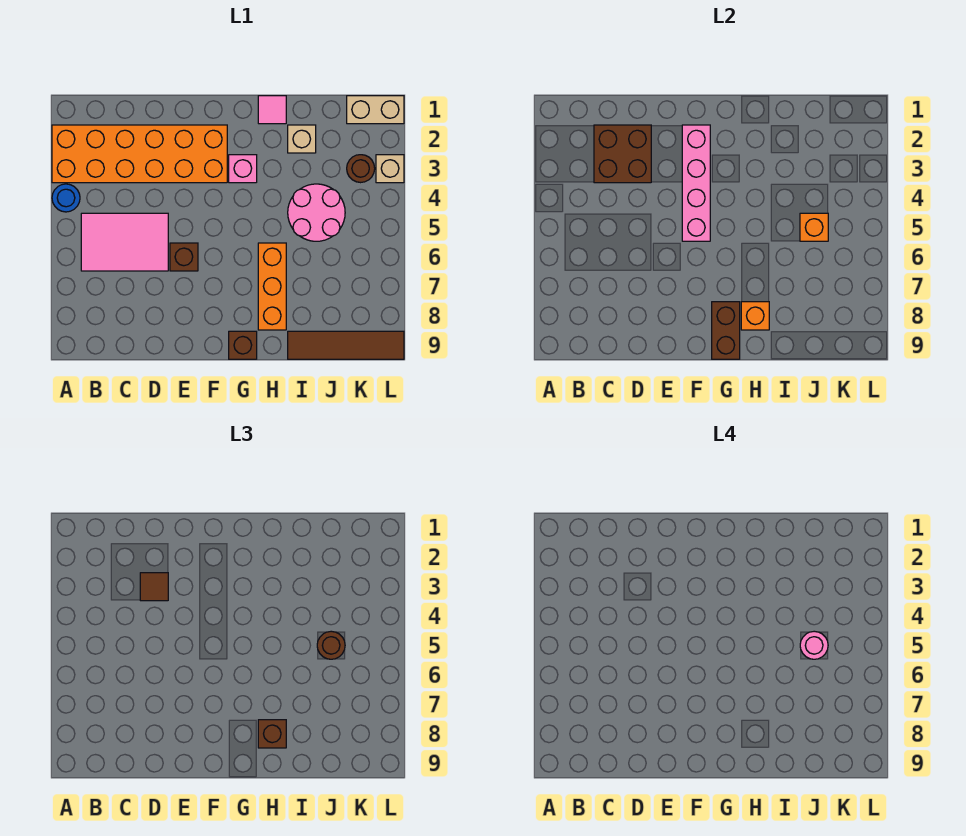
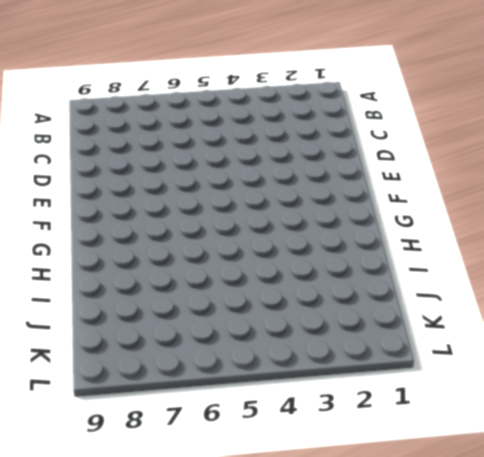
none -> orange 2x6 brick [52,125,227,183]
none -> blue 1x1 round brick [52,184,80,212]
none -> pink 2x3 tile [81,213,168,271]

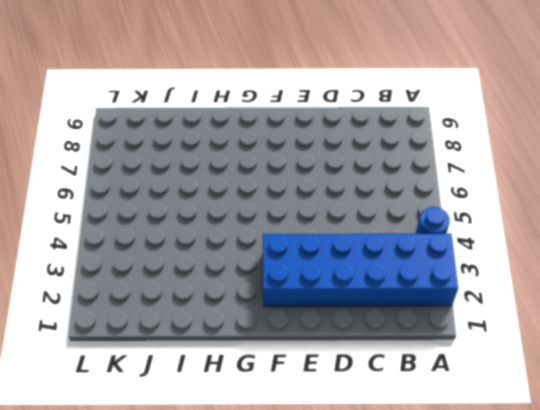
blue 2x6 brick [263,234,458,307] -> orange 2x6 brick [52,125,227,183]
none -> pink 2x3 tile [81,213,168,271]
none -> brown 1x1 brick [170,243,198,271]
none -> pink 1x1 brick [229,155,257,183]

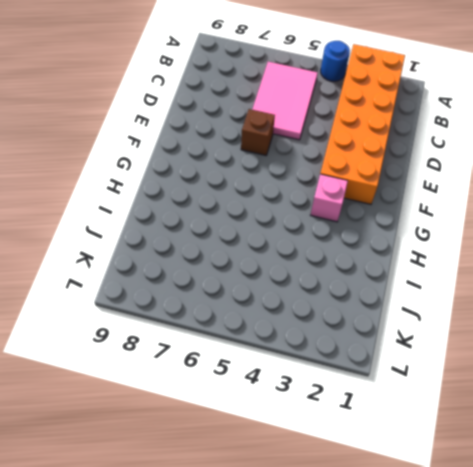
none -> brown 1x1 brick [229,331,257,359]
none -> pink 1x1 tile [258,96,286,124]
none -> orange 1x3 brick [258,243,286,330]

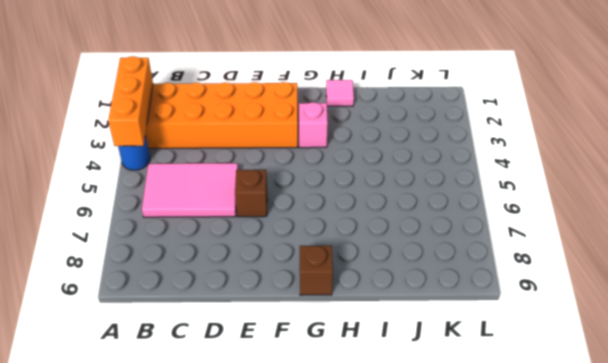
orange 1x3 brick [108,56,153,146] -> orange 1x3 brick moved to [258,243,286,330]
none -> tan 1x1 brick [288,125,316,153]
none -> pink 2x2 round brick [288,184,345,241]
none -> brown 1x4 tile [288,331,404,359]

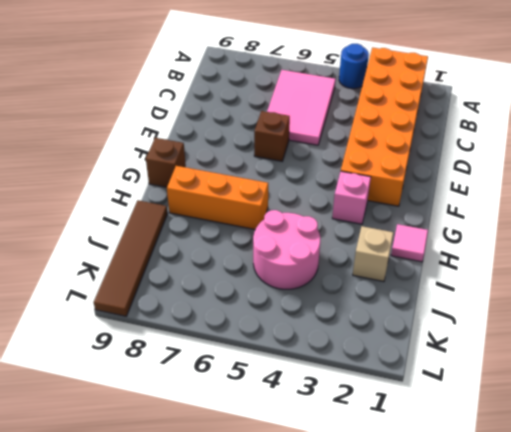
none -> tan 1x2 brick [347,96,404,124]
none -> brown 1x1 round brick [347,155,375,183]
none -> tan 1x1 brick [376,155,404,183]

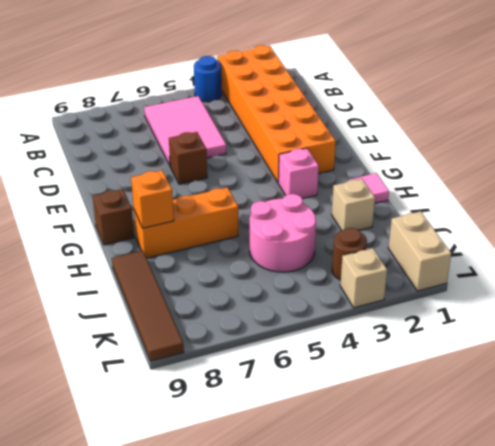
none -> brown 2x2 brick [594,125,651,183]
none -> pink 1x4 brick [682,125,710,241]
none -> brown 1x2 brick [712,302,740,359]

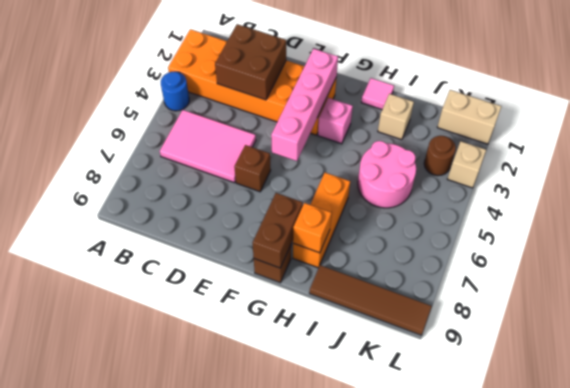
none -> orange 1x1 brick [800,213,828,241]
none -> brown 1x1 tile [140,573,168,601]
none -> brown 1x1 brick [258,720,286,748]

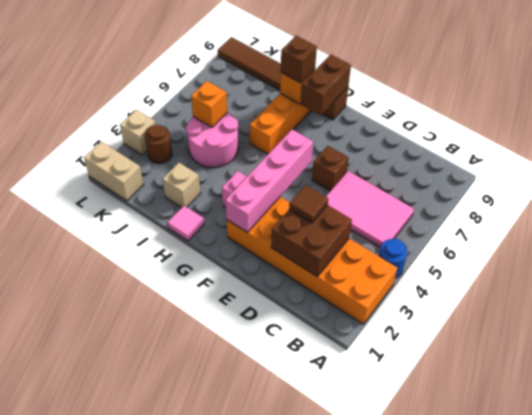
none -> brown 1x1 round brick [317,631,345,659]
none -> pink 1x1 round brick [800,631,828,659]

